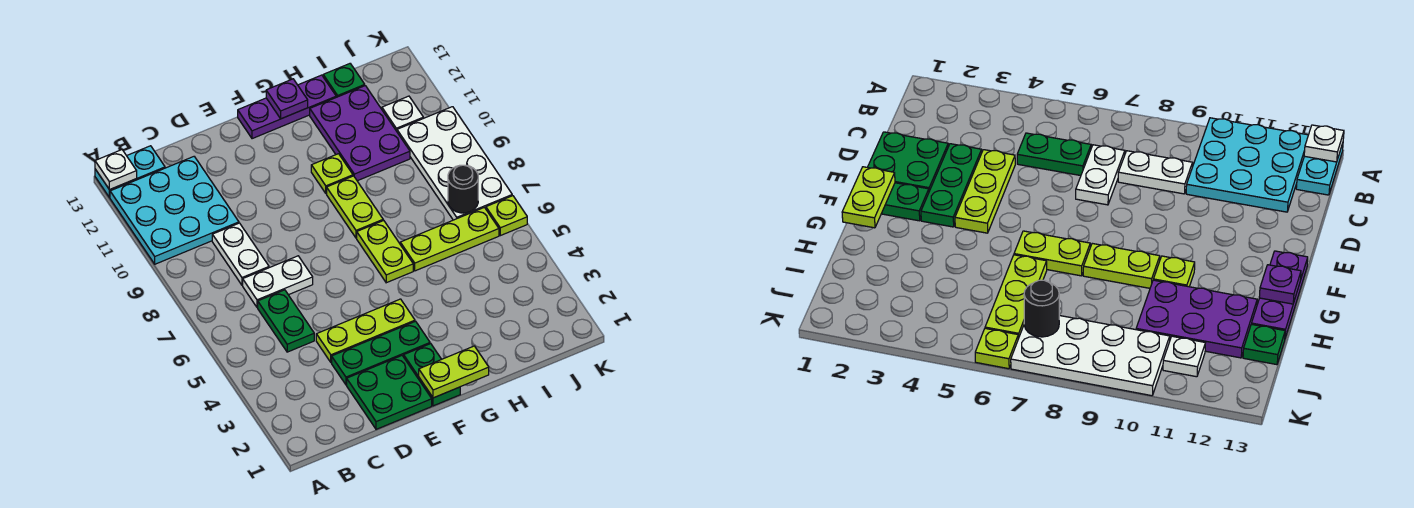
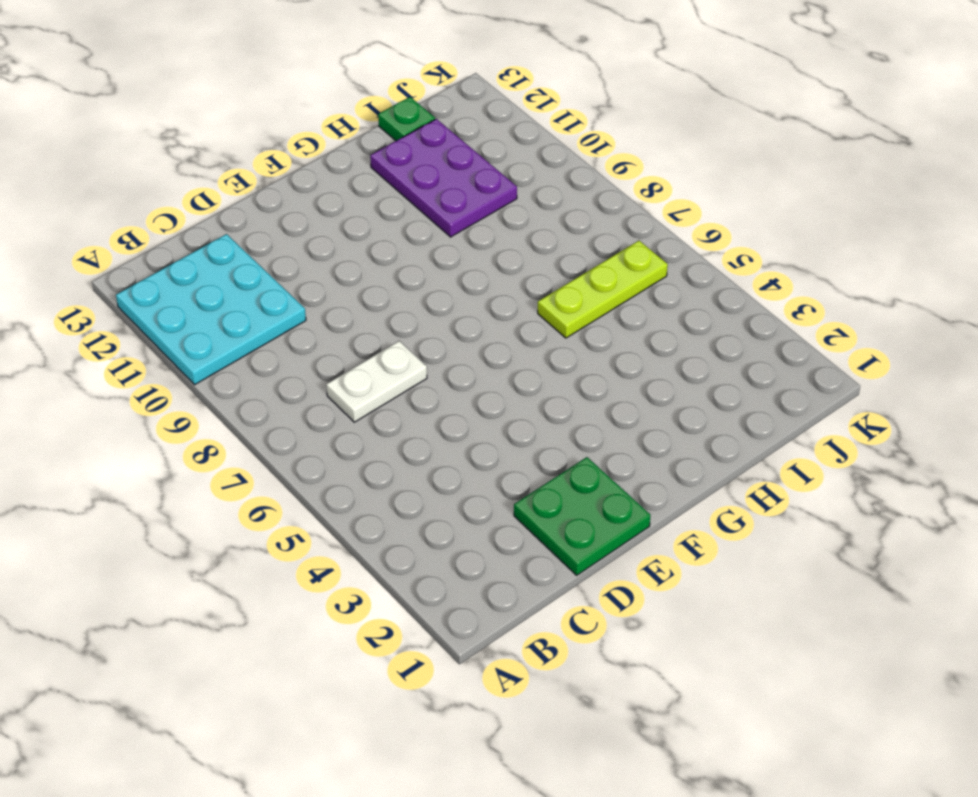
none -> cyan 1x2 plate [95,146,165,198]
none -> green 1x2 plate [258,290,314,352]
none -> white 1x2 plate [212,223,269,285]

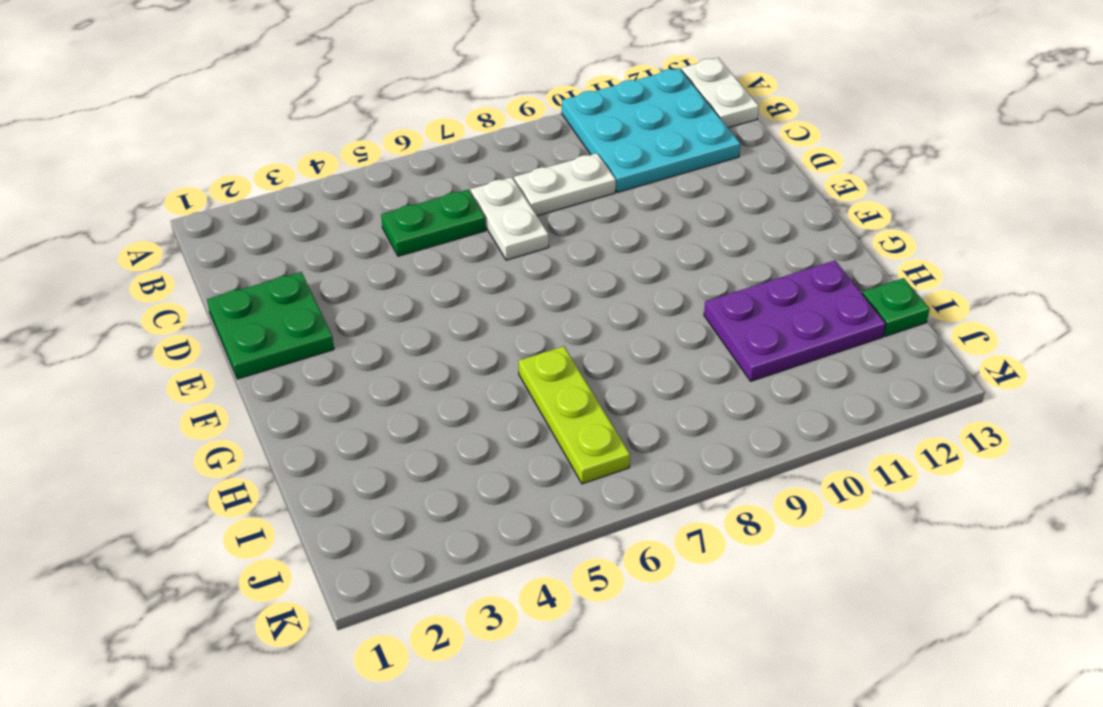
white 1x2 plate [681,58,759,128] -> cyan 1x2 plate [95,146,165,198]
none -> green 1x3 plate [332,321,430,385]
none -> lime 1x3 plate [316,299,415,362]
none -> green 1x2 plate [404,344,460,406]

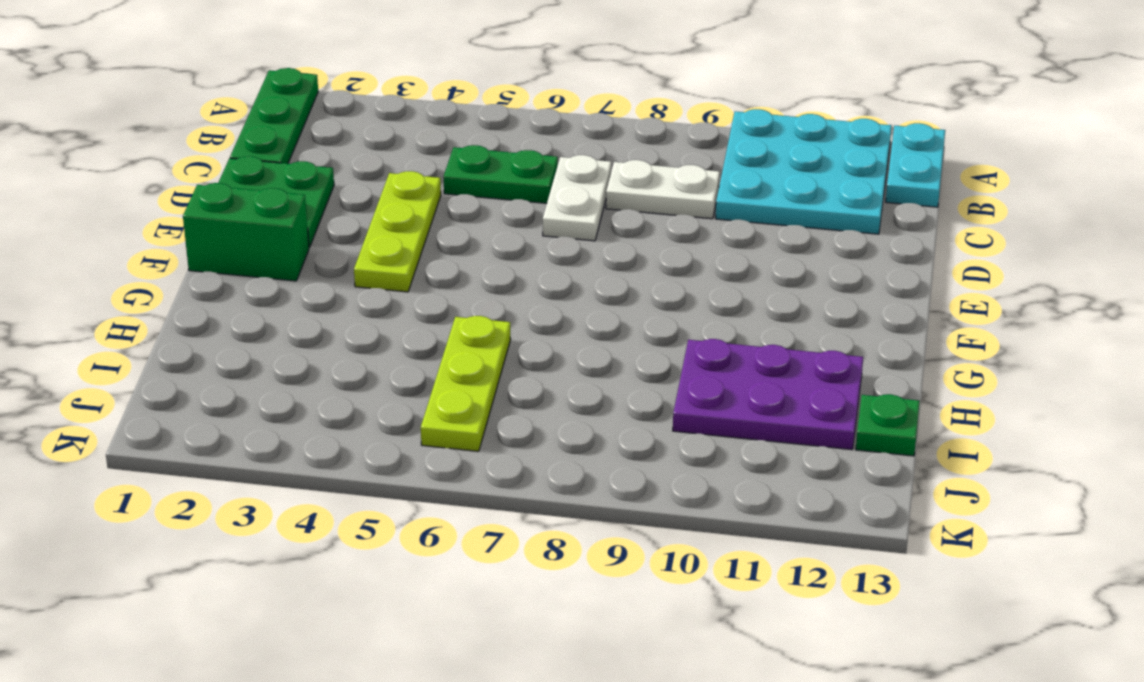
green 1x3 plate [230,68,318,164] -> green 1x3 plate moved to [332,321,430,385]
green 1x2 brick [183,183,309,281] -> green 1x2 plate [404,344,460,406]
none -> purple 1x3 plate [238,75,336,139]
none -> lime 1x2 plate [357,220,413,283]
none -> lime 1x2 plate [327,176,383,238]

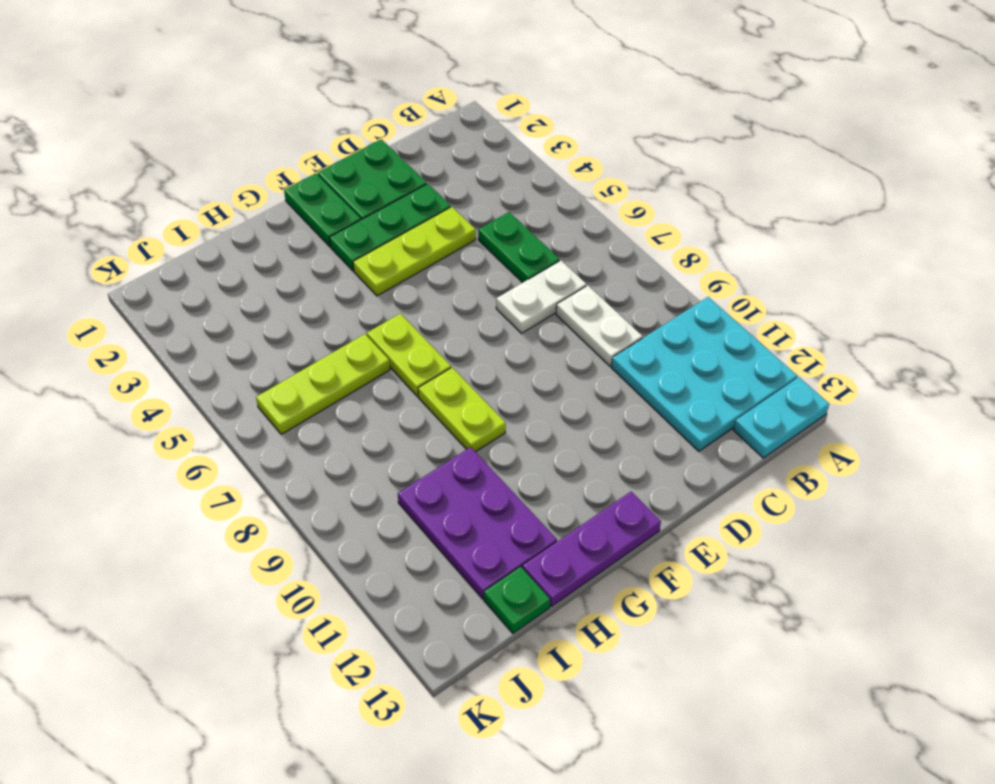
none -> lime 1x1 plate [311,154,353,194]
none -> white 2x4 plate [397,107,512,220]
none -> white 1x1 plate [382,96,423,131]

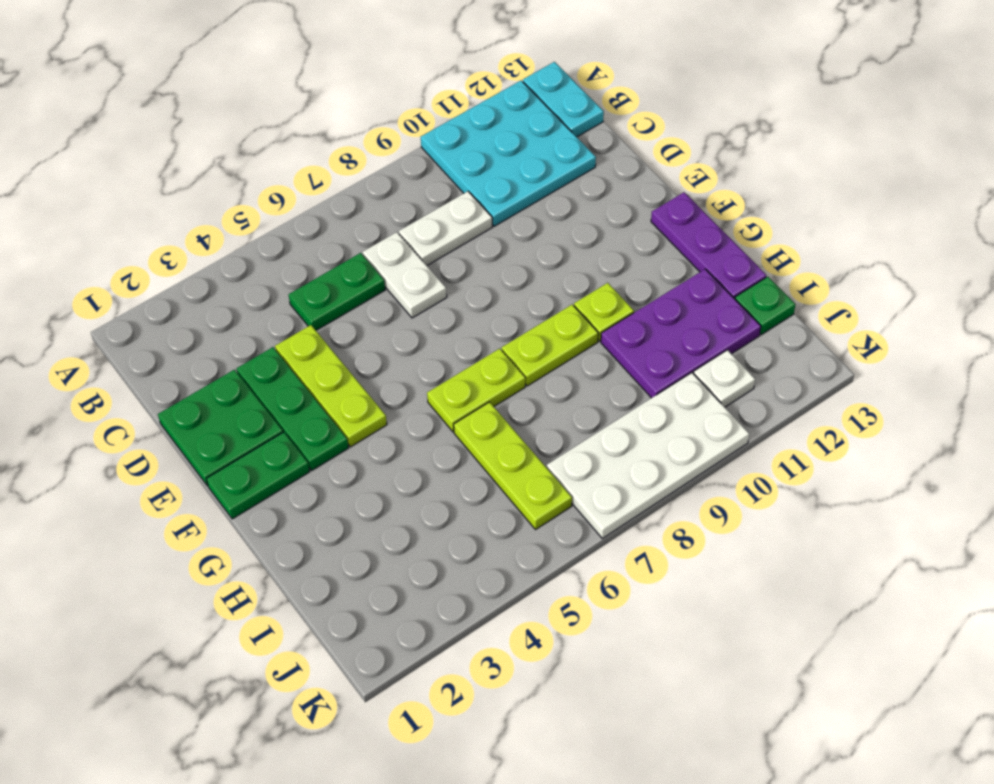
none -> lime 1x1 plate [486,196,527,236]
none -> white 1x1 plate [95,150,137,190]
none -> lime 1x2 plate [419,346,489,398]

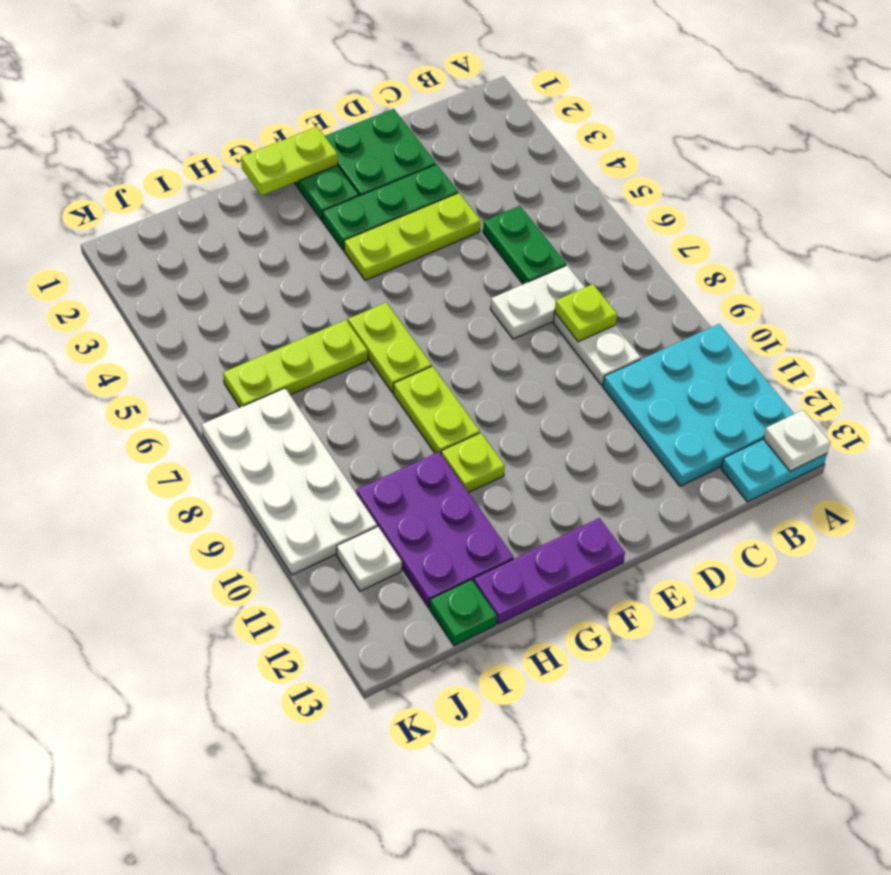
lime 1x1 plate [555,284,617,342] -> lime 1x1 plate moved to [486,196,527,236]
none -> purple 1x1 plate [266,79,308,119]
none -> black 1x1 round brick [448,165,478,213]

